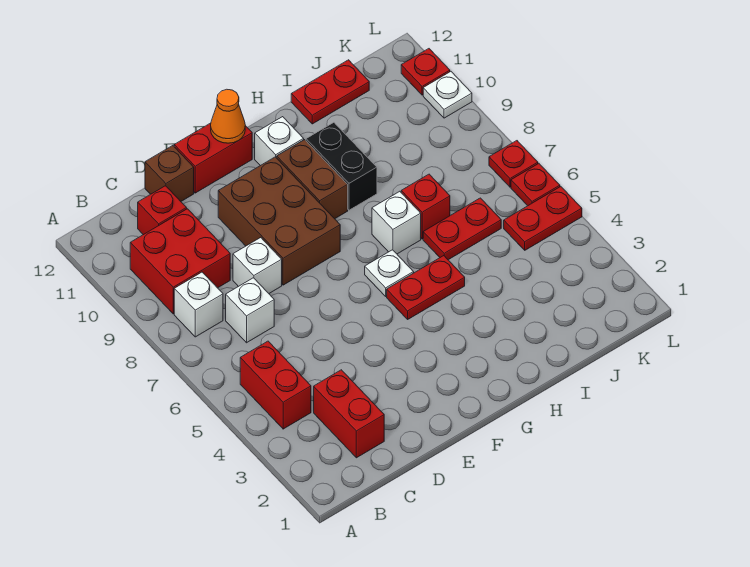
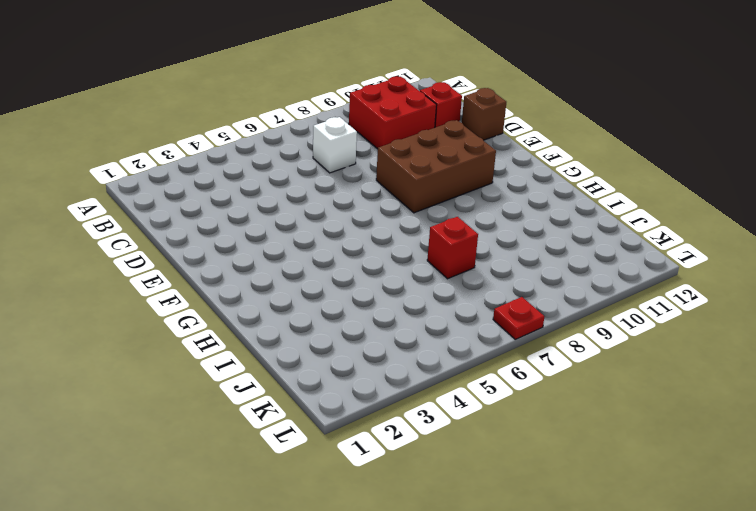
none -> red 1x2 brick [240,341,311,429]
none -> white 1x1 brick [174,272,223,337]
none -> red 1x2 brick [314,370,384,458]

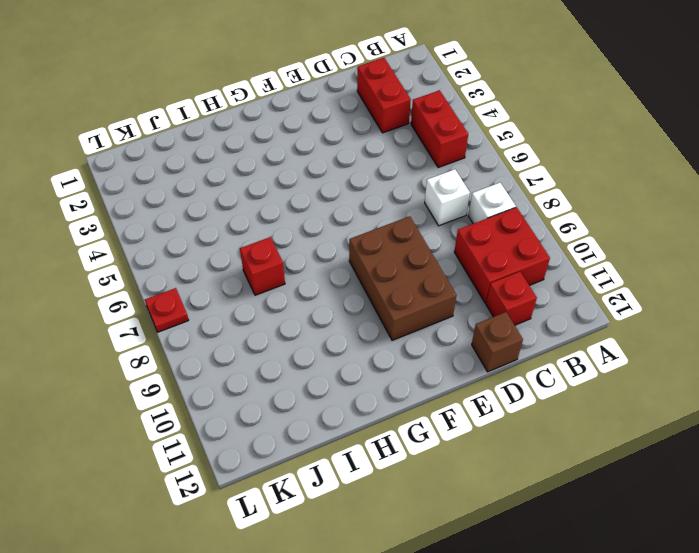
none -> white 1x1 brick [233,238,282,293]
none -> red 1x2 brick [174,123,252,193]
none -> red 1x2 plate [387,256,465,319]

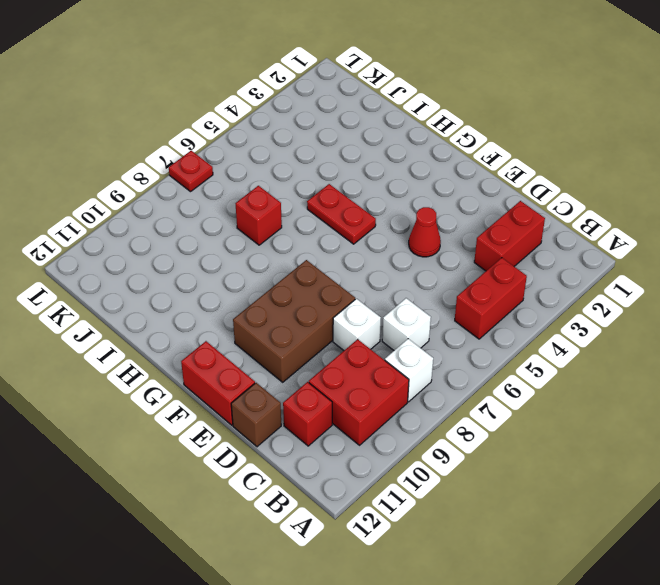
red 1x1 cone [409,207,441,257] -> none
none -> white 1x1 plate [365,250,414,296]
none -> brown 1x2 brick [277,140,348,219]
none -> white 1x1 brick [255,117,304,166]

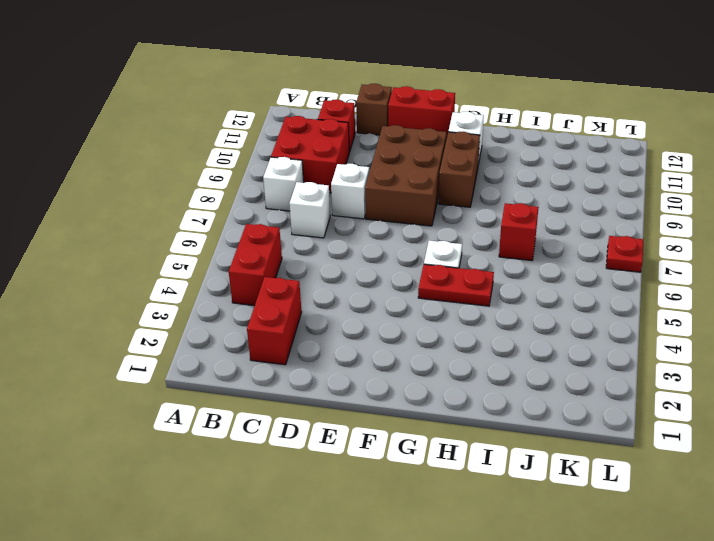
none -> white 1x1 brick [372,191,421,254]
none -> black 1x2 brick [306,122,377,210]
none -> red 1x2 plate [423,198,501,260]

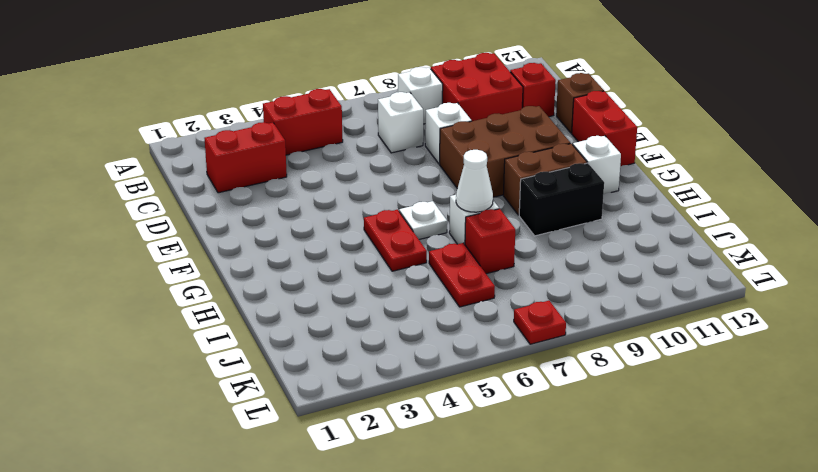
white 1x1 cone [456,150,493,212] -> none
none -> red 1x2 plate [291,60,369,124]
none -> red 1x2 plate [504,187,582,250]
none -> red 1x1 plate [511,164,560,206]

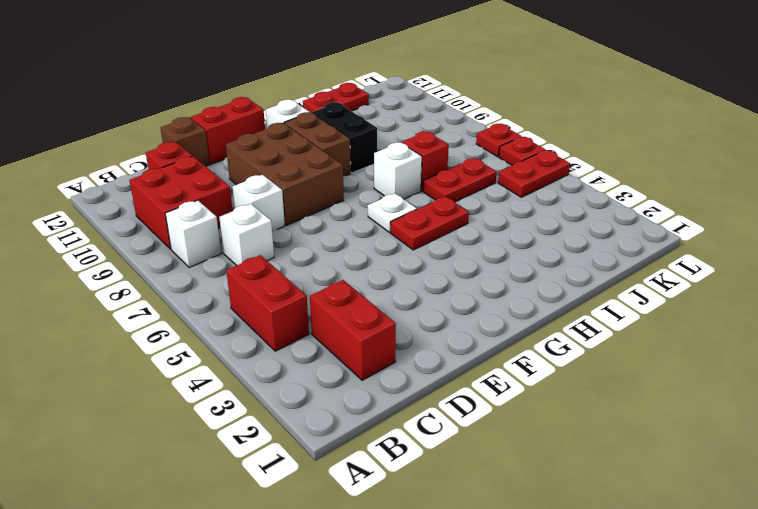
none -> white 1x1 plate [423,72,472,118]
none -> red 1x1 plate [401,49,450,95]
none -> orange 1x1 cone [211,89,245,143]

